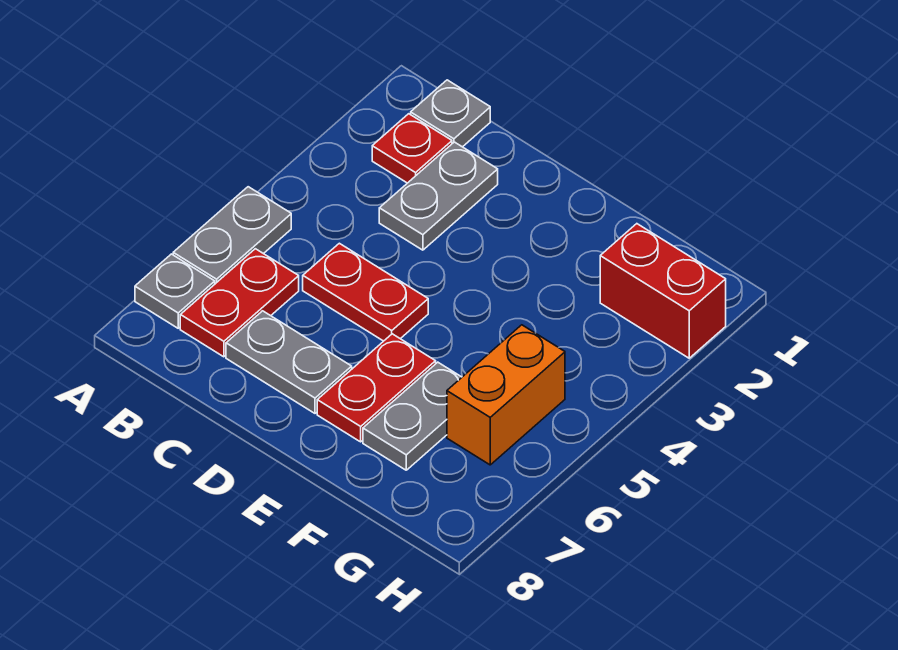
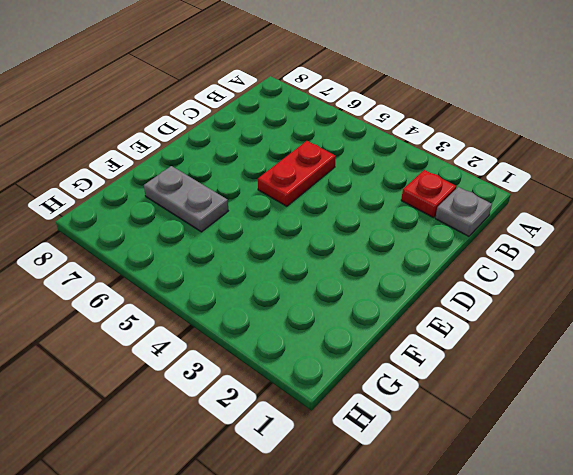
none -> grey 1x2 plate [173,187,291,284]
none -> grey 1x1 plate [135,254,215,328]
none -> red 1x2 plate [180,249,299,357]

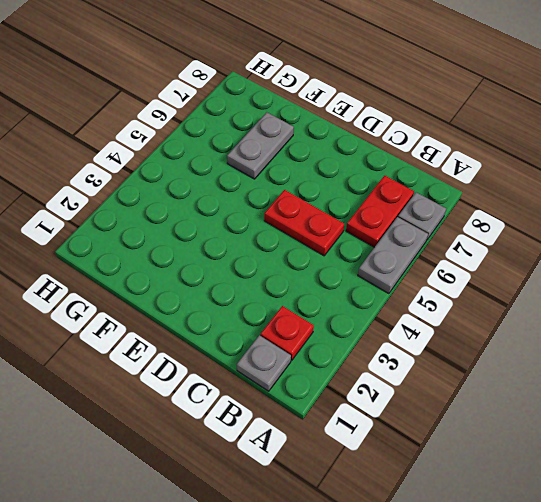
none -> grey 1x2 plate [379,142,498,250]
none -> grey 1x2 plate [226,311,352,413]
none -> red 1x2 plate [317,334,436,442]

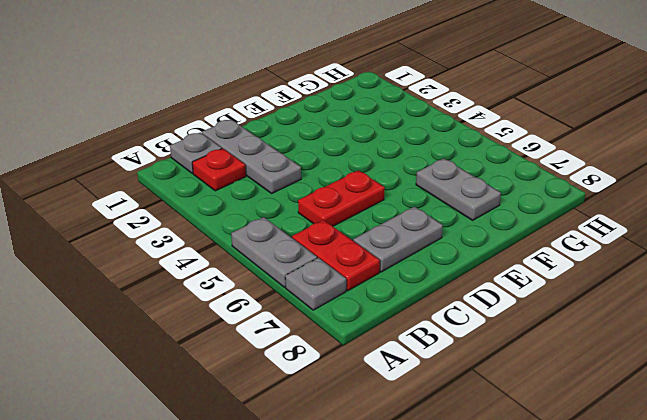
grey 1x3 plate [202,119,301,193] -> grey 1x2 plate [379,142,498,250]
none -> red 1x2 plate [317,334,436,442]
none -> red 1x2 brick [600,224,726,358]
none -> orange 1x2 brick [447,325,565,465]

